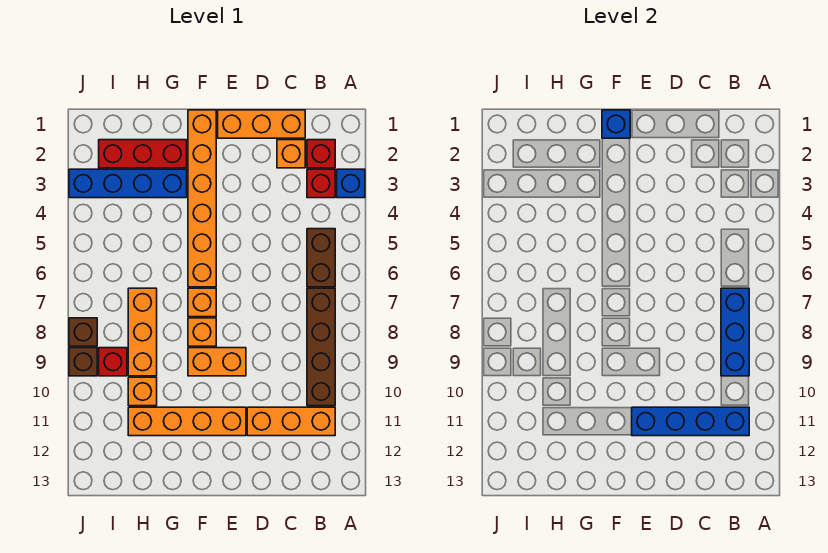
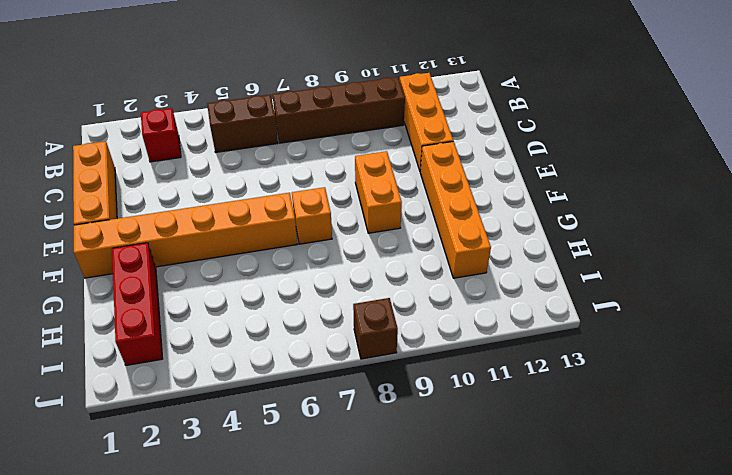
none -> blue 1x1 brick [337,169,365,198]
none -> red 1x1 brick [307,140,335,168]
none -> orange 1x1 brick [277,140,305,168]

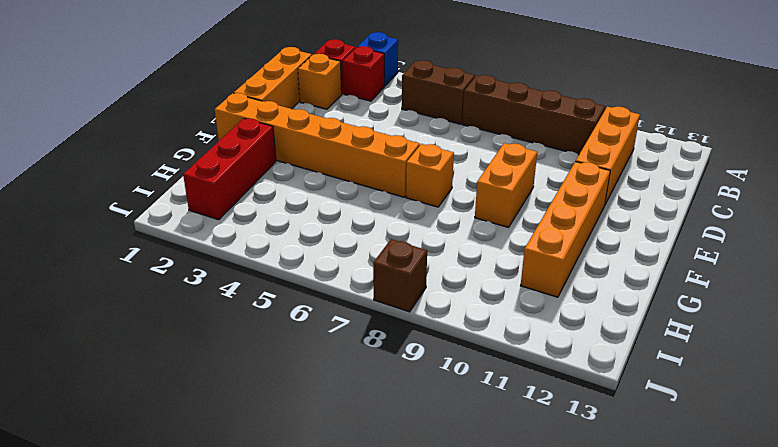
none -> orange 1x1 brick [188,318,216,346]
none -> blue 1x4 brick [69,169,187,198]
none -> orange 1x3 brick [128,288,157,376]

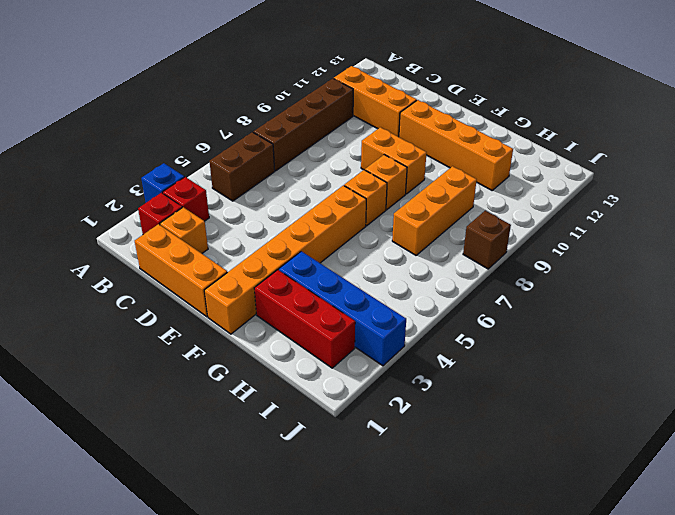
none -> orange 1x1 brick [128,377,157,406]
none -> red 1x1 brick [99,348,127,376]
none -> brown 1x1 brick [69,348,97,376]

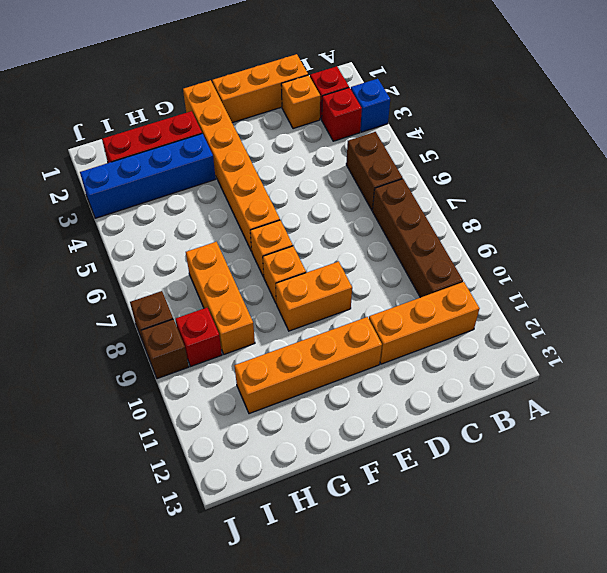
none -> orange 1x1 brick [128,377,157,406]
none -> blue 1x3 brick [721,288,749,376]
none -> blue 1x4 brick [632,407,749,436]

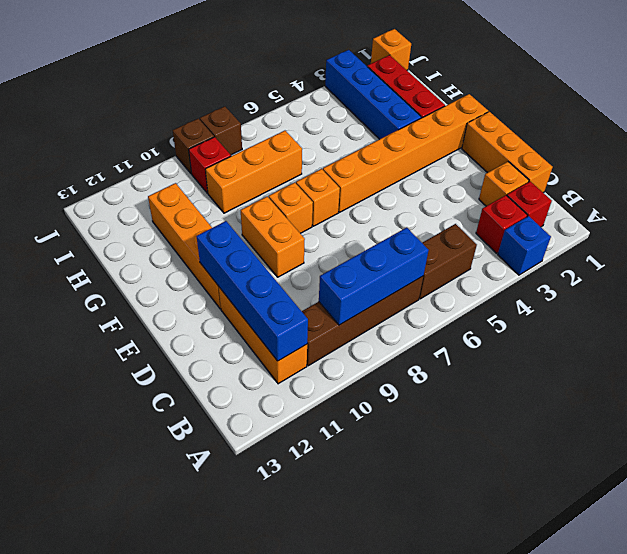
orange 1x1 brick [371,29,411,70] -> orange 1x1 brick moved to [128,377,157,406]
none -> blue 1x1 brick [602,110,630,138]

